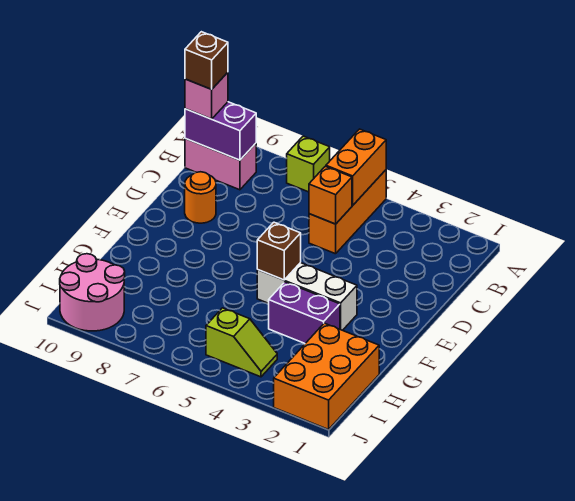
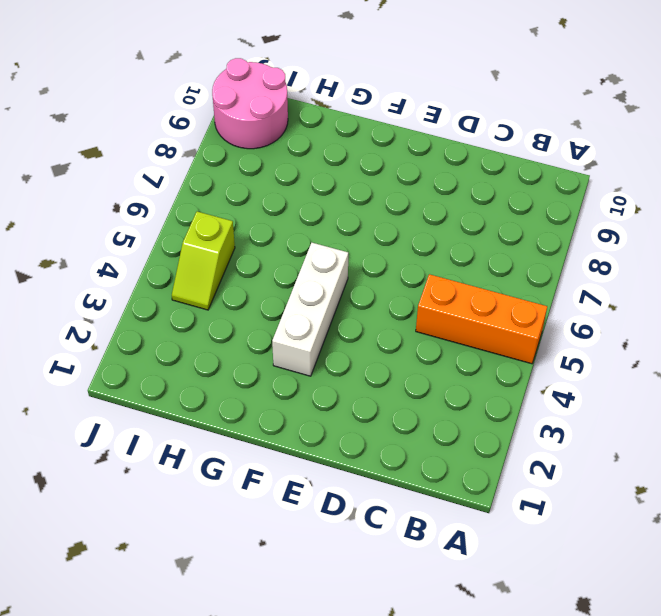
none -> lime 1x1 brick [287,136,330,192]
none -> pink 1x2 brick [185,139,256,190]
none -> orange 1x1 round brick [185,172,216,223]

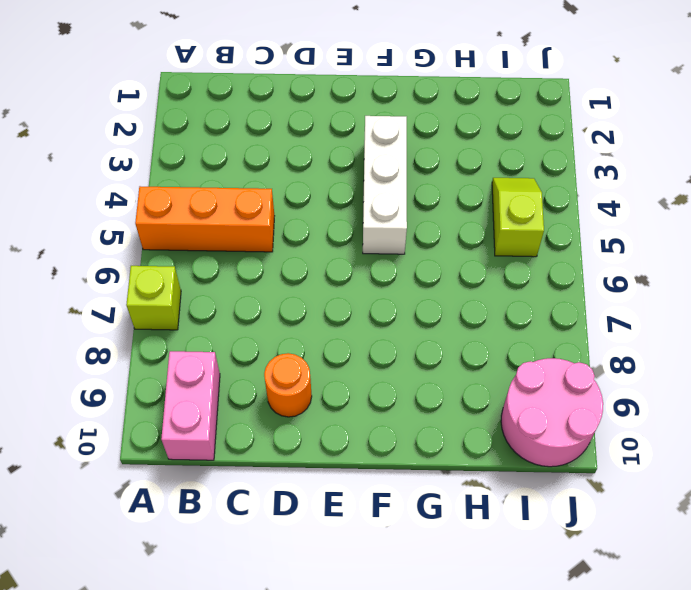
none -> purple 1x2 brick [269,282,340,343]
none -> orange 2x3 brick [274,323,379,429]
none -> orange 1x2 brick [326,129,386,205]

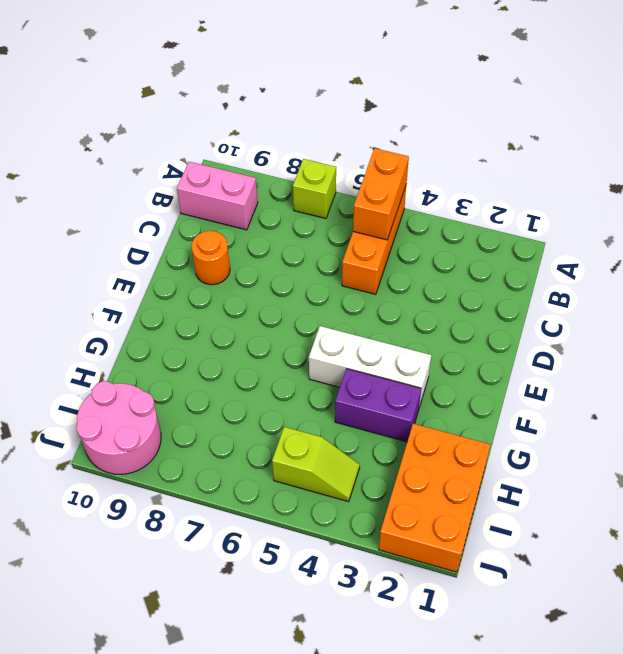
none -> purple 1x2 brick [185,102,256,160]
none -> orange 1x1 brick [309,166,352,224]
none -> brown 1x1 brick [257,222,301,280]

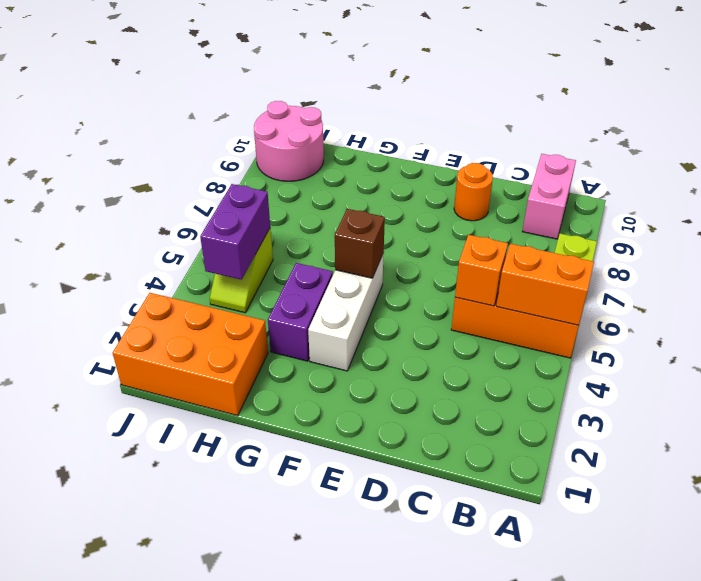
purple 1x2 brick [200,184,270,280] -> purple 1x2 brick moved to [185,102,256,160]
none -> pink 1x1 brick [185,72,228,119]
none -> brown 1x1 brick [185,32,228,89]

